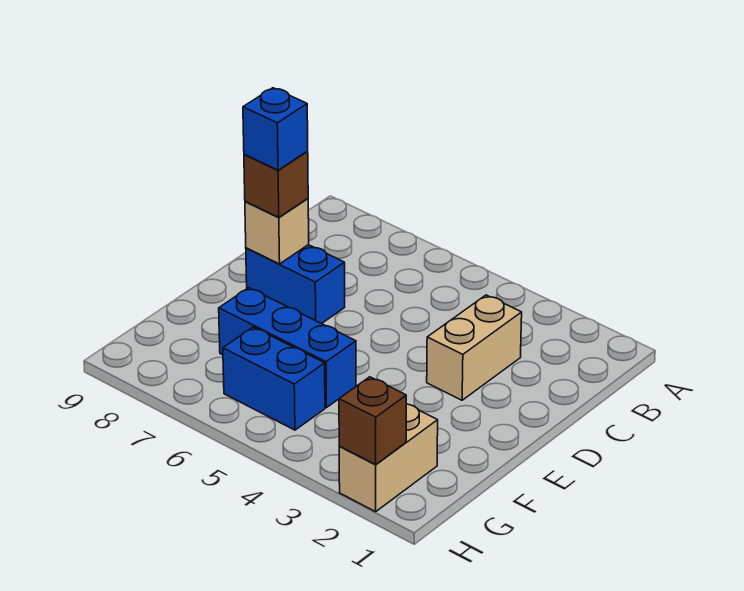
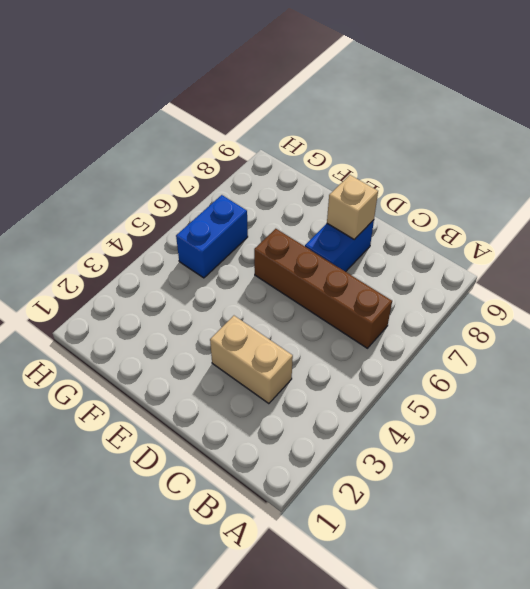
brown 1x4 brick [254,229,392,348] -> none
none -> blue 1x3 brick [219,288,356,408]
none -> tan 1x2 brick [339,404,438,512]

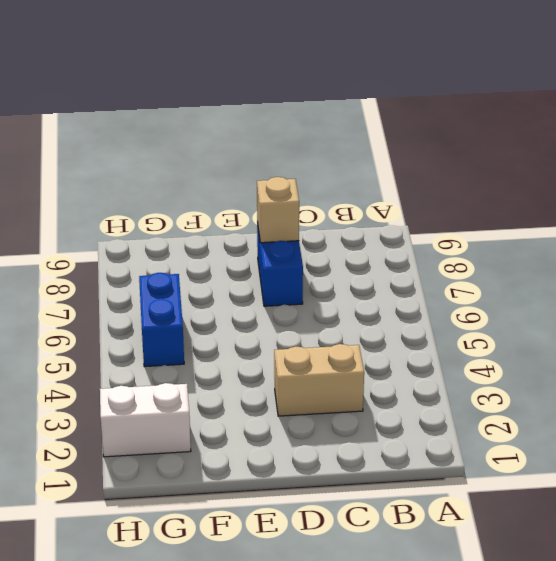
white 1x2 brick [100,383,191,457] -> tan 1x2 brick [339,404,438,512]
none -> blue 1x3 brick [219,288,356,408]
none -> brown 1x1 brick [339,377,406,464]

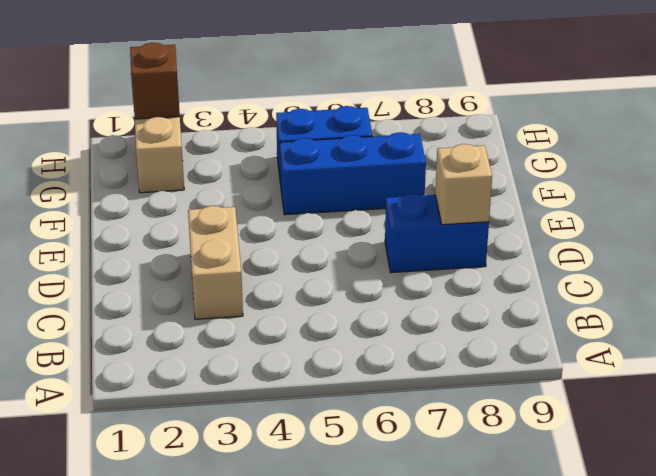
none -> brown 1x1 brick [244,152,308,217]
none -> blue 1x1 brick [243,88,308,170]

